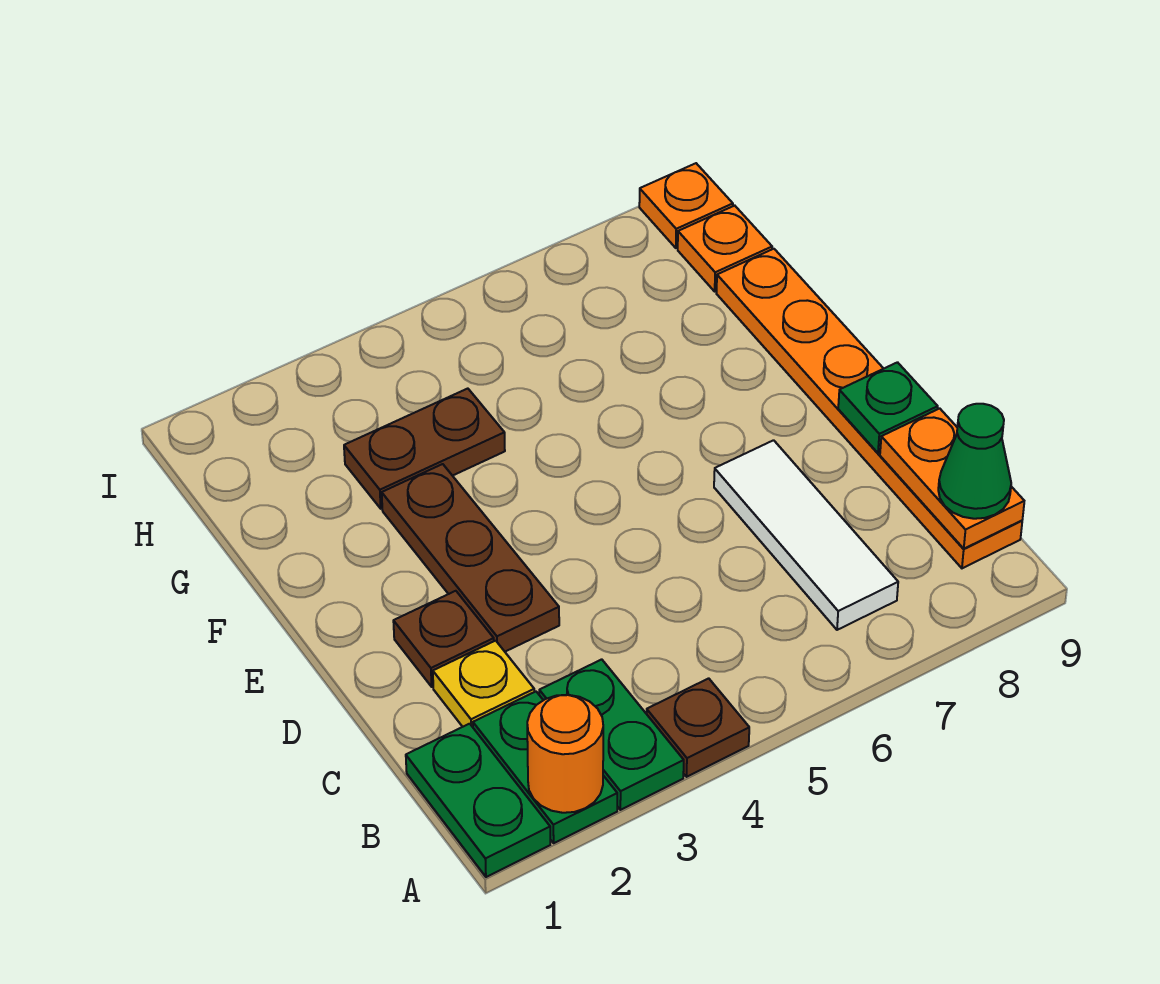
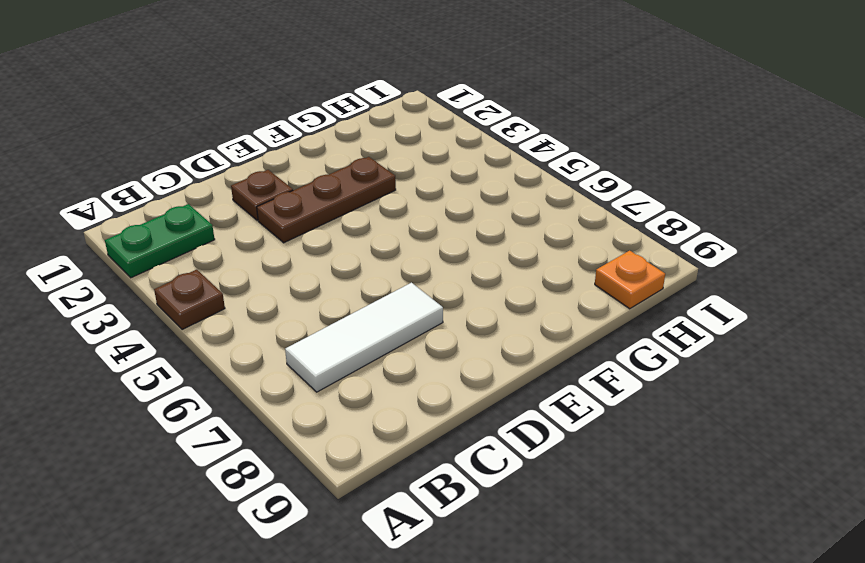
none -> green 1x2 plate [406,724,550,877]
none -> green 1x2 plate [539,659,684,810]
none -> orange 1x6 plate [716,249,1022,568]

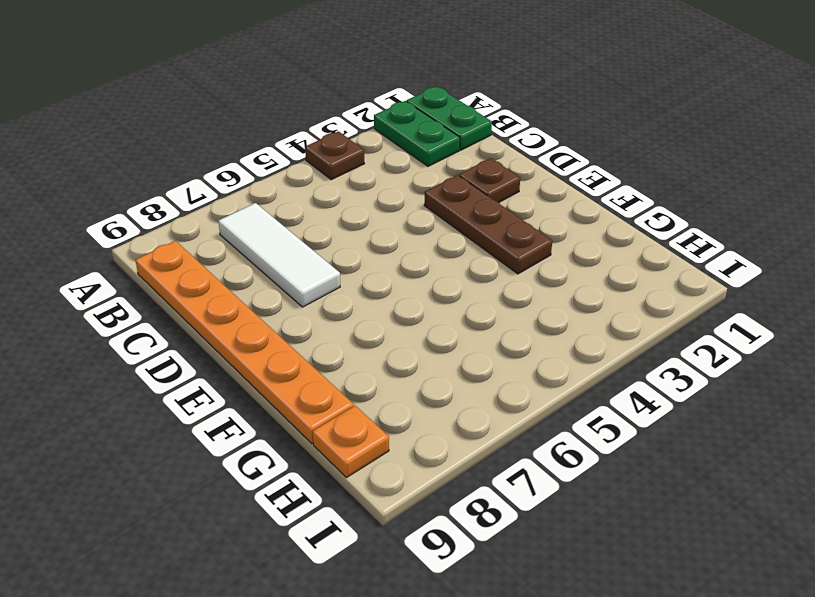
none -> green 1x2 plate [539,659,684,810]
none -> yellow 1x1 plate [433,641,534,727]
none -> brown 1x2 plate [344,389,505,509]

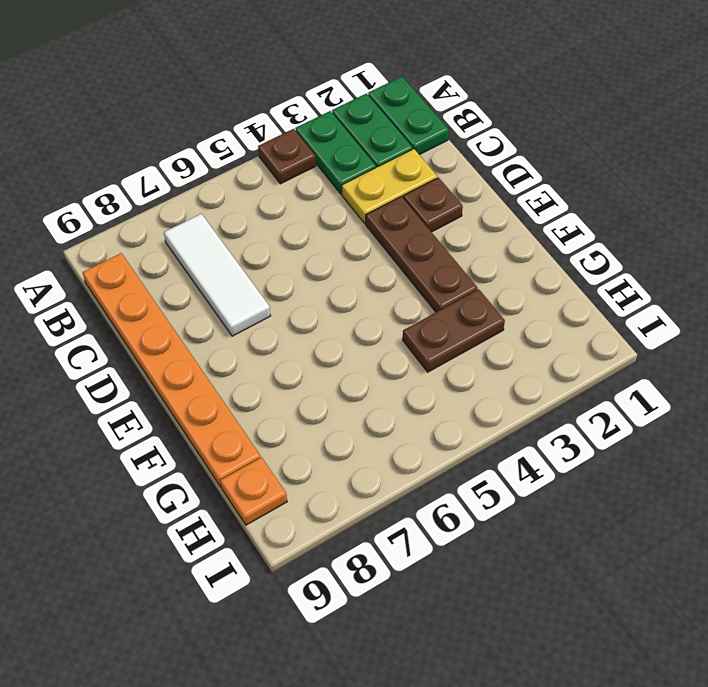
yellow 1x2 plate [342,149,437,223] -> yellow 1x1 plate [433,641,534,727]
none -> orange 1x1 plate [639,163,733,248]
none -> orange 1x1 round brick [527,695,603,813]
none -> orange 1x2 plate [880,408,1024,549]

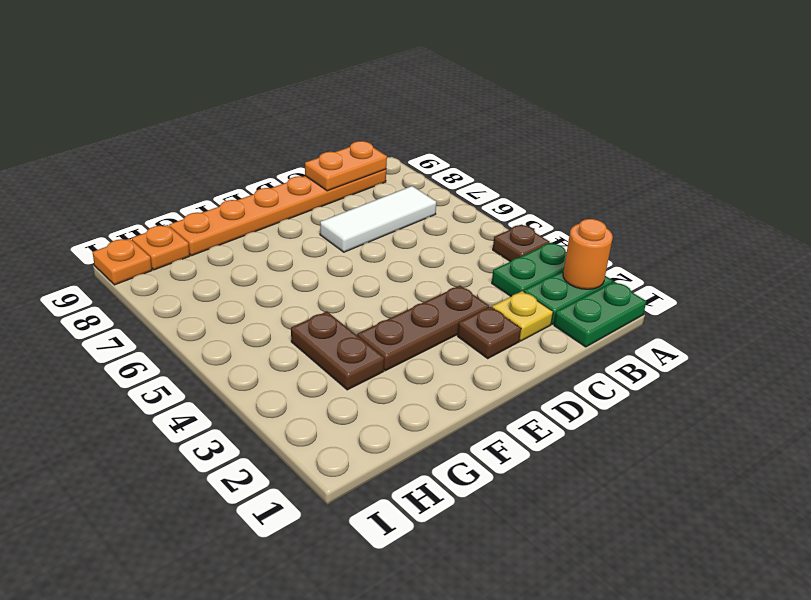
none -> green 1x1 plate [838,362,938,453]
none -> green 1x1 cone [938,404,1011,519]

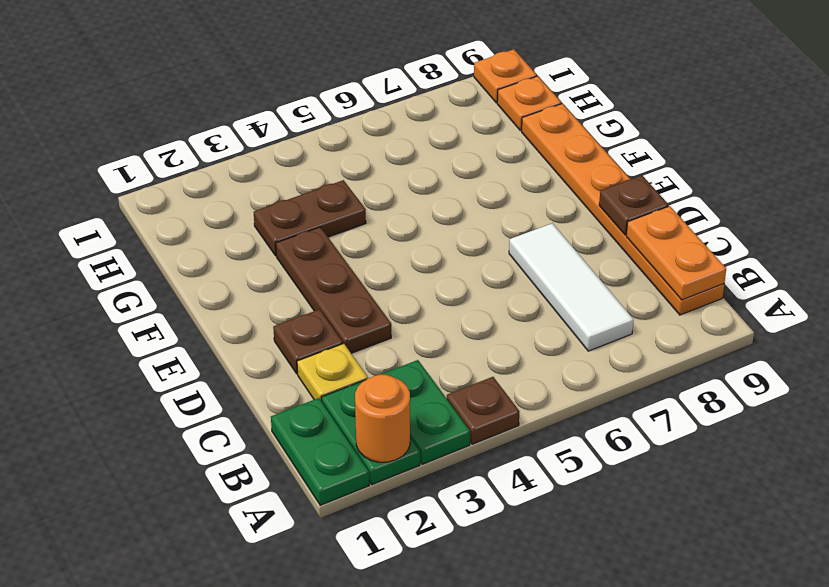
brown 1x1 plate [599,176,668,235] -> green 1x1 plate [838,362,938,453]
none -> green 1x1 cone [938,404,1011,519]

